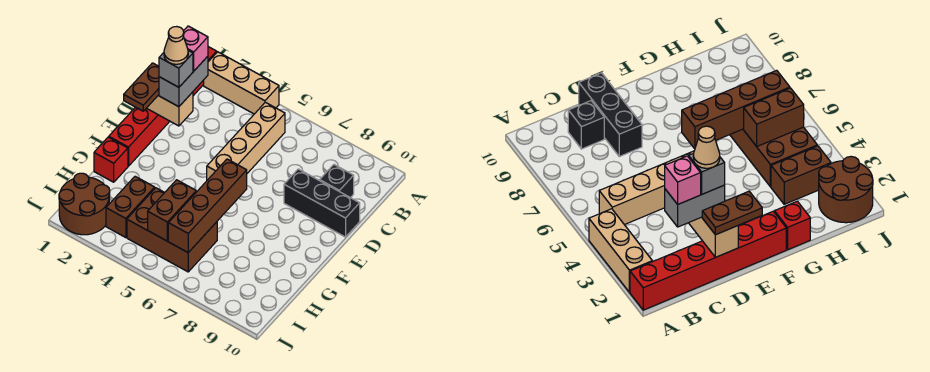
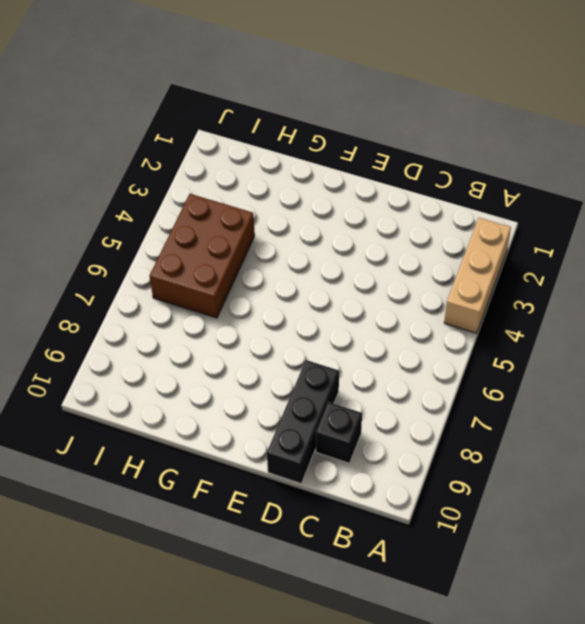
none -> red 1x6 brick [109,47,217,166]
none -> tan 1x4 brick [207,102,285,180]
none -> red 1x1 brick [94,137,128,182]

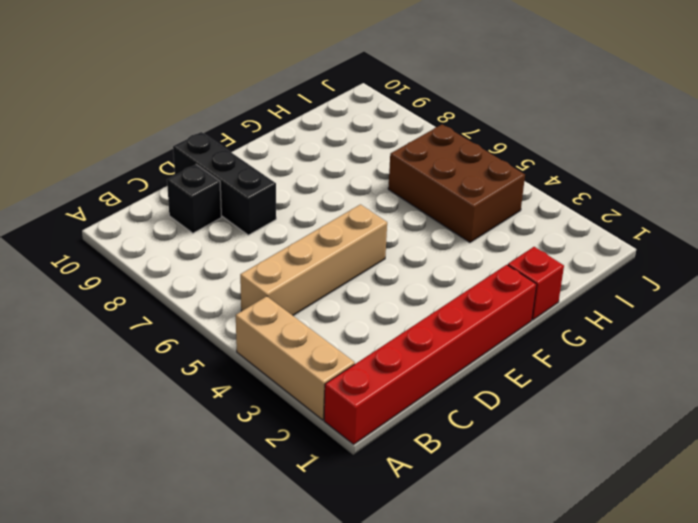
none -> brown 1x2 brick [106,176,155,238]
none -> brown 2x2 round brick [59,173,110,235]
none -> tan 1x2 brick [147,92,193,126]

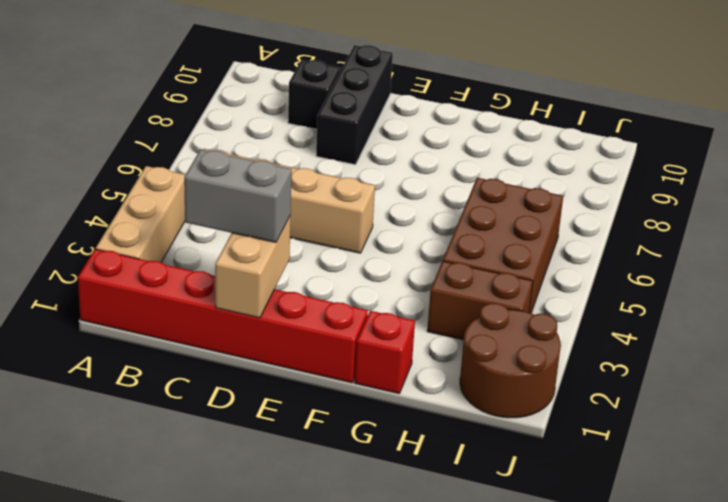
none -> brown 1x4 brick [168,159,247,253]
none -> brown 1x2 brick [148,180,196,241]
none -> brown 1x2 plate [124,63,159,111]

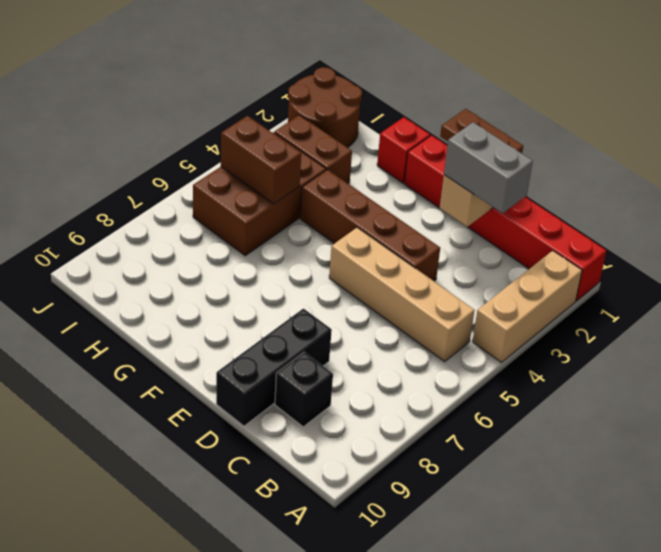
brown 1x4 brick [300,170,440,281] -> brown 1x4 brick moved to [168,159,247,253]
none -> pink 1x1 brick [183,26,208,71]
none -> grey 1x1 brick [159,50,193,87]
none -> tan 1x1 cone [164,27,188,64]

